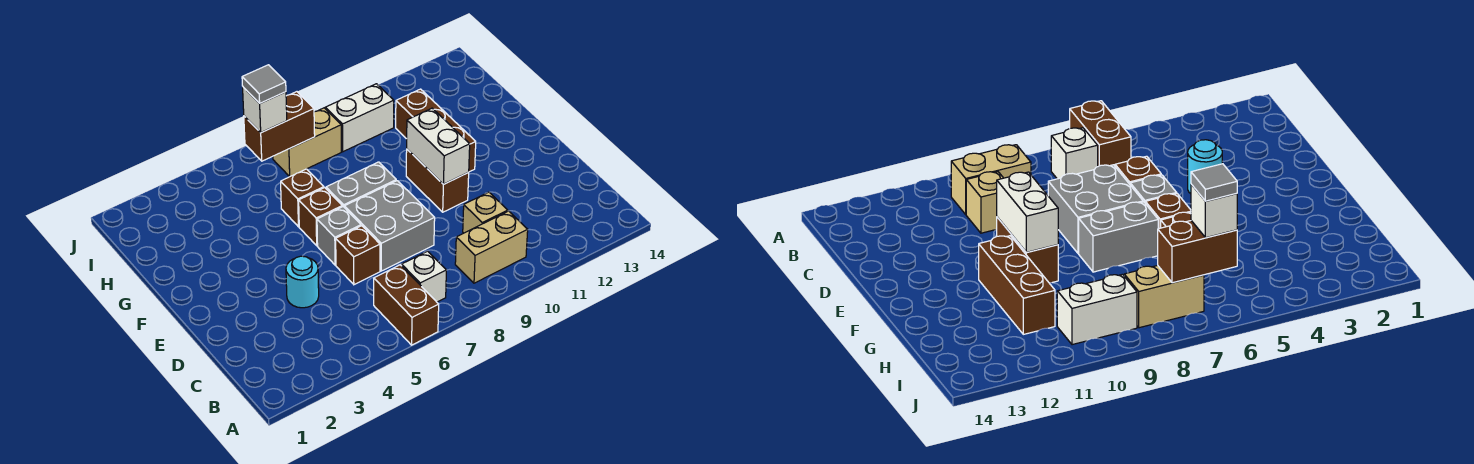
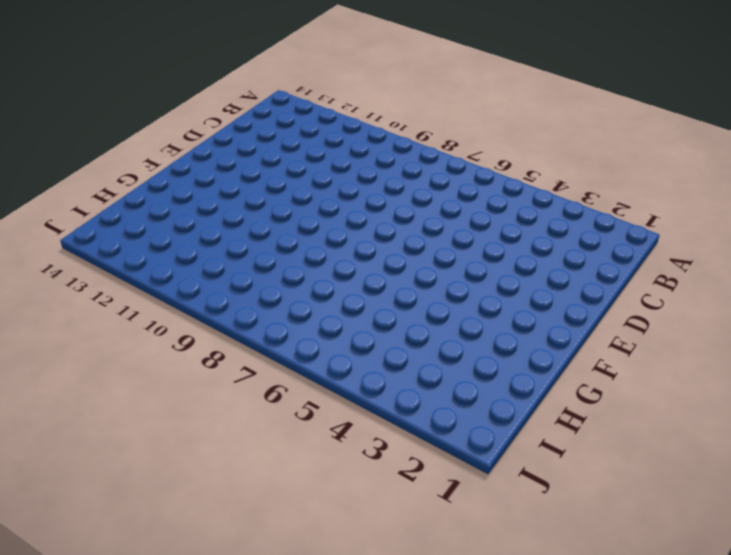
none -> brown 1x2 brick [374,265,439,345]
none -> white 1x1 brick [402,251,446,302]
none -> tan 1x2 brick [455,211,528,283]

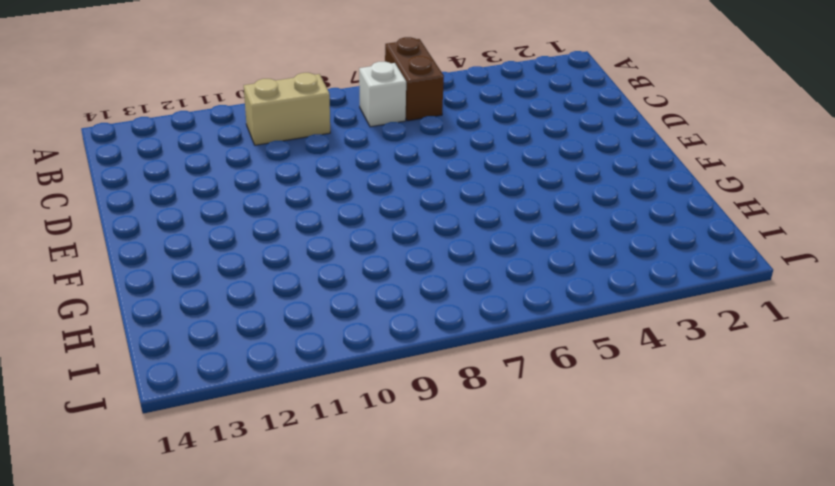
none -> tan 1x1 brick [463,192,508,233]
none -> cyan 1x1 round brick [286,256,319,308]
none -> brown 1x1 brick [336,226,380,285]

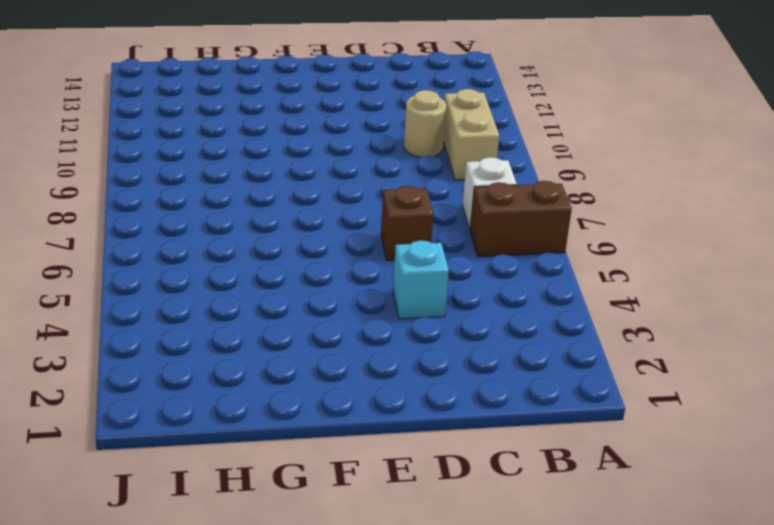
tan 1x1 round brick [404,90,446,157] -> tan 1x1 brick [463,192,508,233]
cyan 1x1 brick [393,240,449,319] -> cyan 1x1 round brick [286,256,319,308]
none -> grey 2x2 brick [345,181,435,271]
none -> grey 1x1 brick [317,207,361,265]
none -> brown 1x2 brick [406,149,469,212]

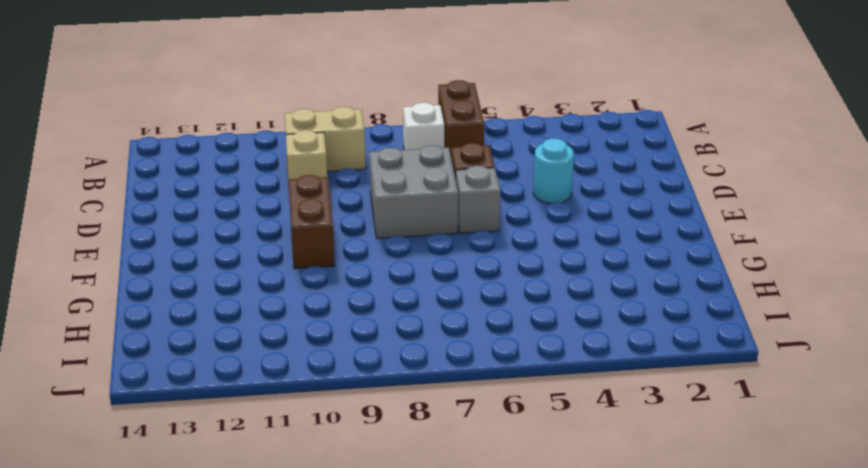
none -> brown 1x1 brick [299,188,342,246]
none -> grey 1x2 brick [326,162,396,208]
none -> brown 1x3 brick [396,89,476,172]

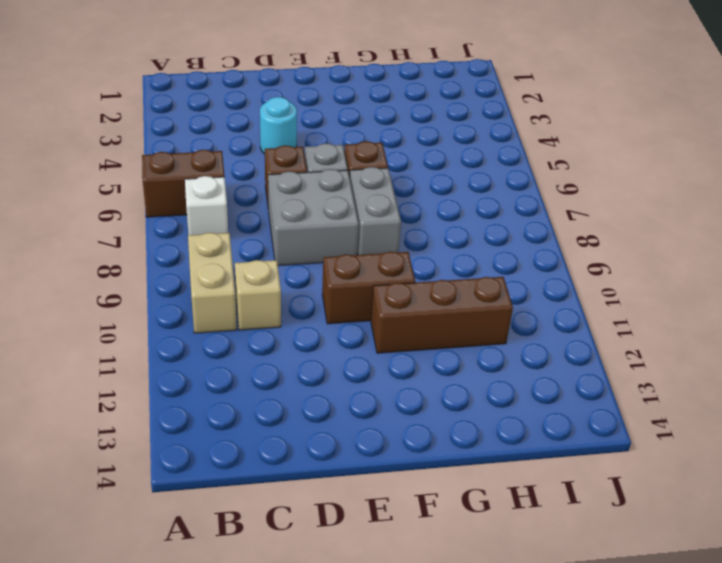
none -> brown 1x1 brick [281,169,324,227]
none -> tan 1x2 brick [273,108,341,177]
none -> white 1x2 brick [325,84,394,152]

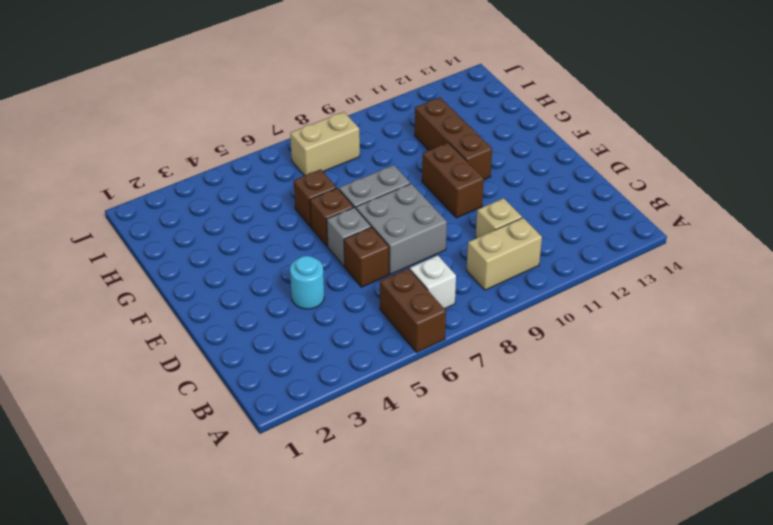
none -> white 1x2 brick [325,84,394,152]
none -> white 1x2 brick [407,108,470,184]
none -> brown 1x2 brick [244,92,315,161]

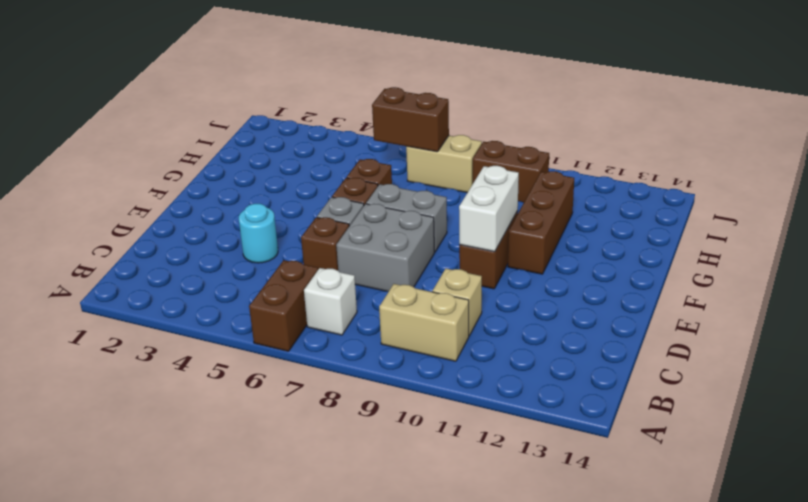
brown 1x2 brick [473,141,549,203] -> white 1x2 brick [325,84,394,152]
none -> white 1x1 brick [243,87,287,133]
none -> grey 1x1 tile [242,65,286,103]

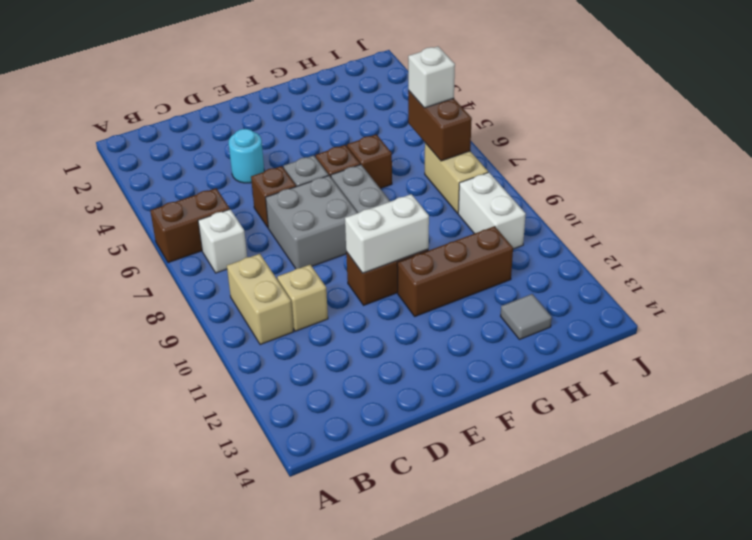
grey 1x1 tile [501,294,552,340] -> grey 1x1 tile moved to [242,65,286,103]

